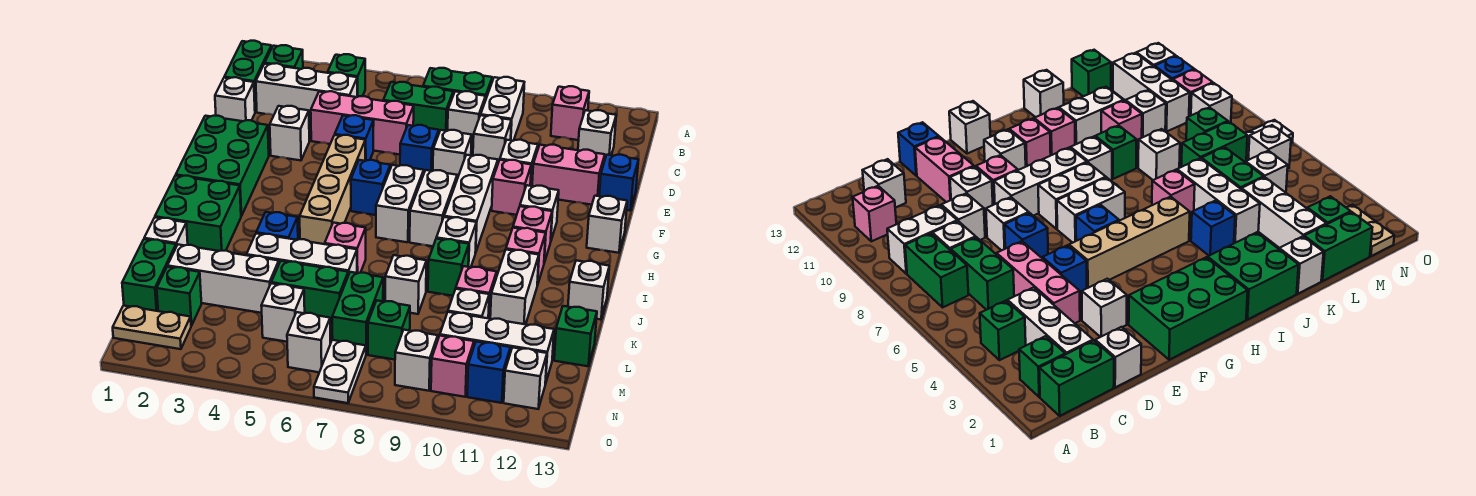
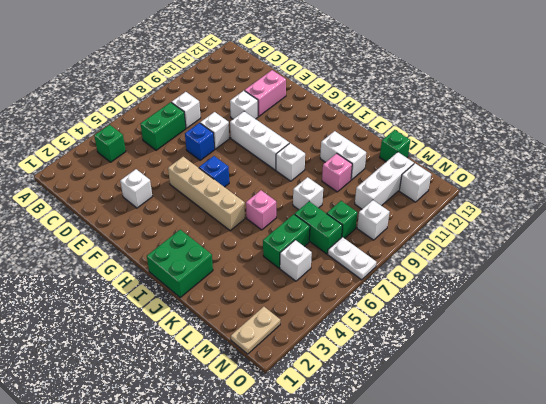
none -> green 1x2 brick [224,41,272,112]
none -> green 1x1 brick [265,45,303,69]
none -> green 1x2 brick [423,68,492,98]
none -> white 1x2 brick [481,77,524,141]

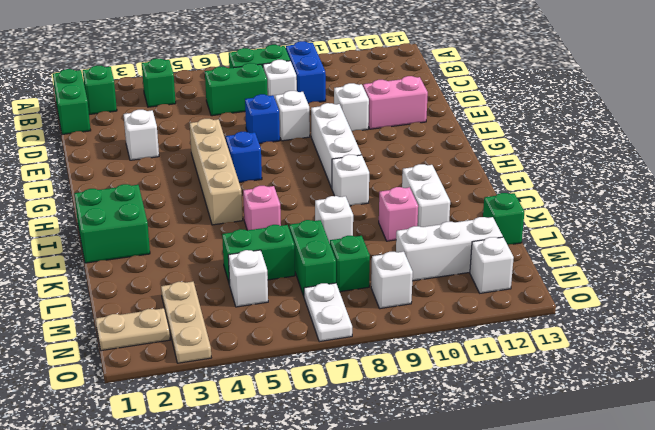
blue 1x2 brick [286,41,326,103] -> white 1x2 brick [481,77,524,141]
tan 1x3 plate [161,282,211,363] -> none
none -> pink 1x1 brick [551,86,589,140]
none -> white 1x3 brick [256,63,357,121]
none -> white 1x1 brick [578,110,616,161]
none -> white 1x1 brick [215,77,255,121]

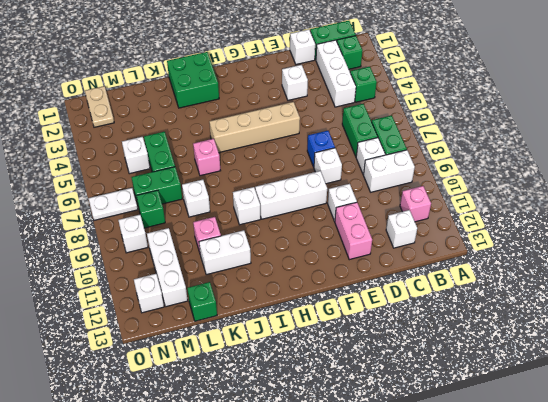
none -> pink 1x3 brick [311,91,414,155]
none -> white 1x1 brick [473,115,511,163]
none -> blue 1x1 brick [335,115,374,161]
none -> blue 1x1 brick [599,155,638,210]

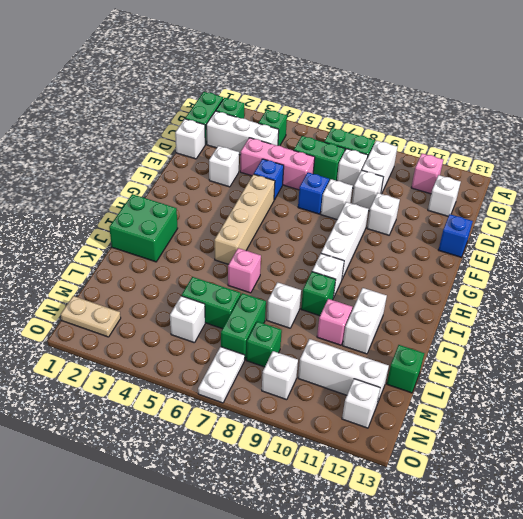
none -> pink 1x2 brick [532,145,605,205]
none -> green 2x3 brick [176,116,269,216]
none -> pink 1x1 brick [492,160,531,215]
none -> blue 1x1 brick [351,160,390,215]

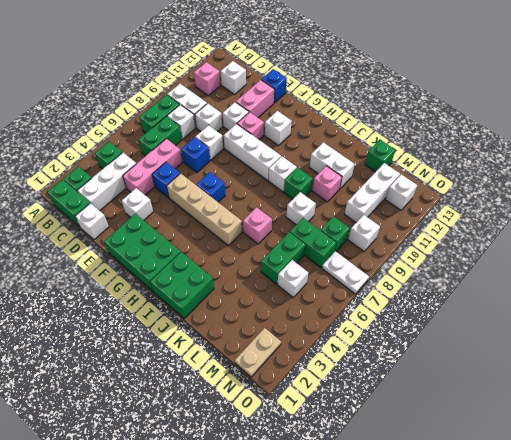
none -> white 1x2 brick [376,165,424,242]
none -> white 1x2 brick [410,170,457,246]
none -> white 1x1 brick [587,196,627,253]
none -> pink 1x1 brick [513,206,552,263]

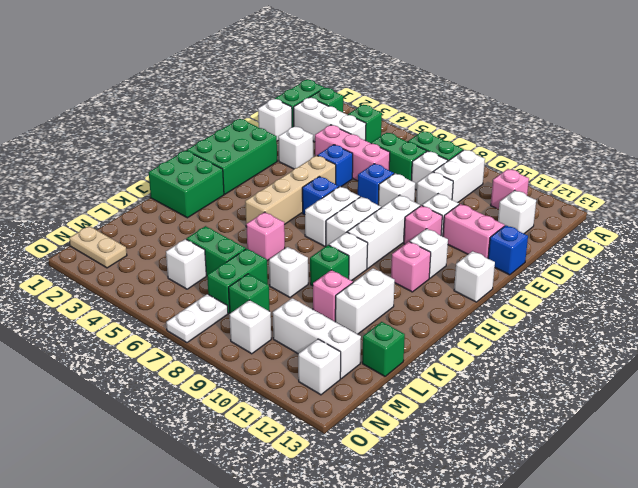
none -> pink 1x1 brick [506,228,546,286]
none -> blue 1x1 brick [256,212,298,240]
none -> white 1x1 brick [568,260,609,320]
none -> white 1x1 brick [144,218,188,247]

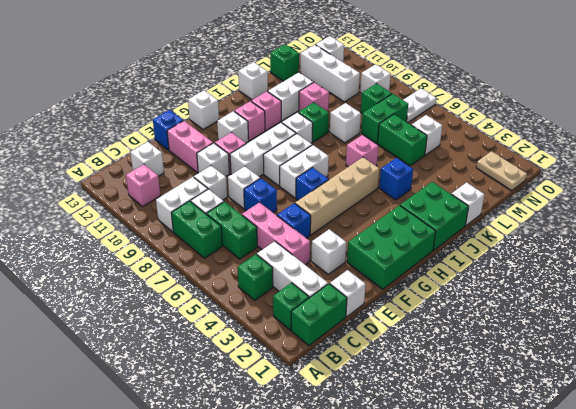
none -> white 1x3 brick [246,233,357,275]
none -> green 1x2 brick [122,239,176,311]
none -> white 1x3 brick [168,245,279,313]
none -> white 1x1 brick [448,289,489,318]

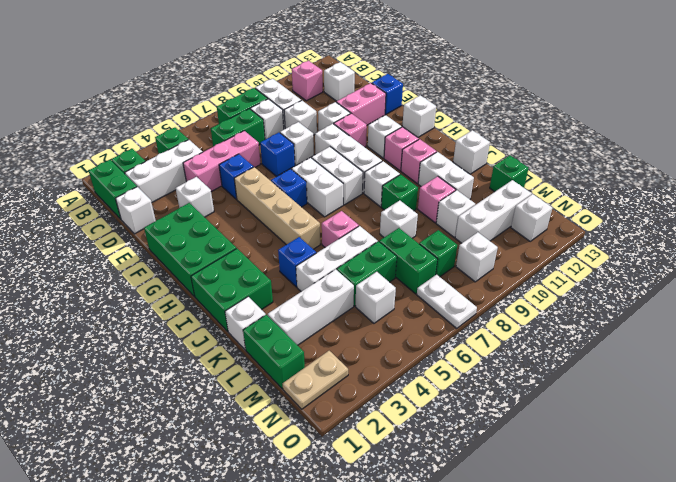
none -> green 1x1 brick [157,267,201,326]
none -> white 1x1 brick [287,312,330,372]
none -> pink 1x1 brick [431,336,474,397]
none -> blue 1x1 brick [467,342,510,403]

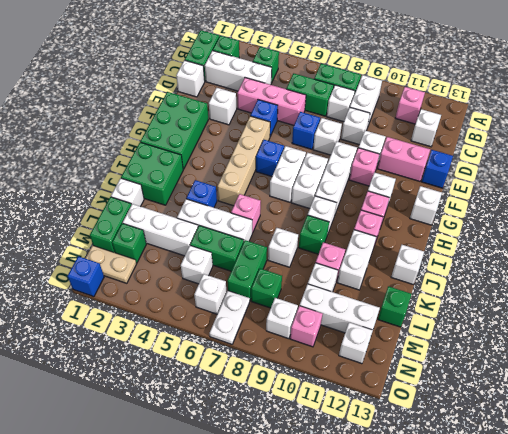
blue 1x1 brick [68,256,104,297] -> blue 1x1 brick moved to [467,342,510,403]

